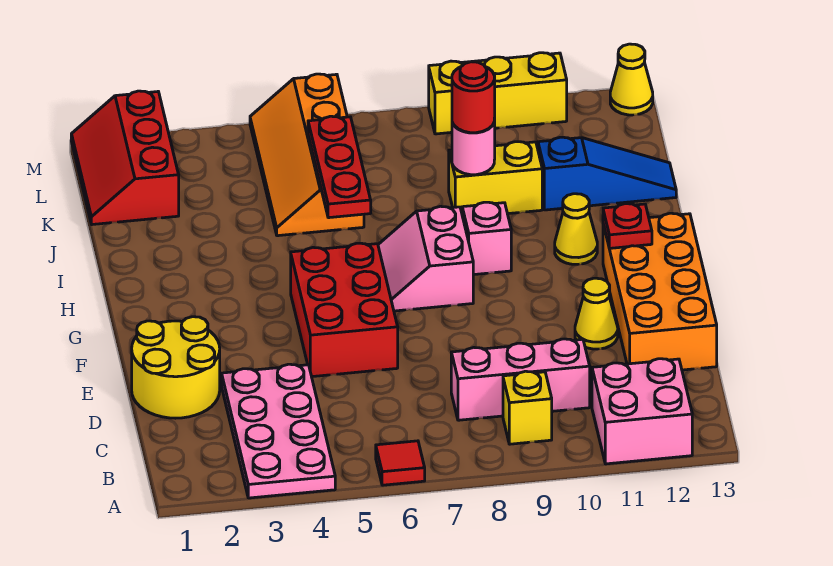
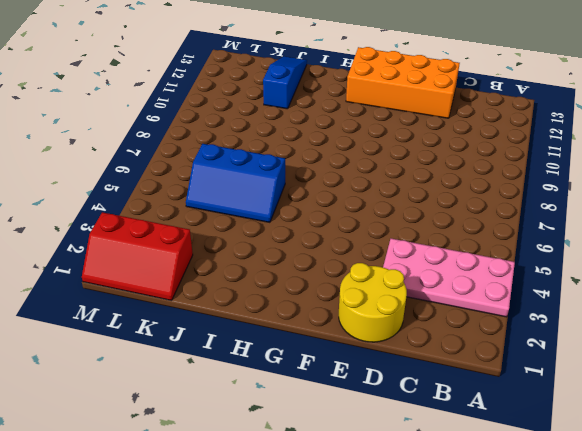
blue 2x3 slope [186,144,285,222] -> orange 2x4 slope [250,74,364,236]
none -> red 1x1 tile [376,441,425,485]
none -> pink 2x2 brick [592,359,692,464]
none -> yellow 1x1 brick [503,371,552,444]

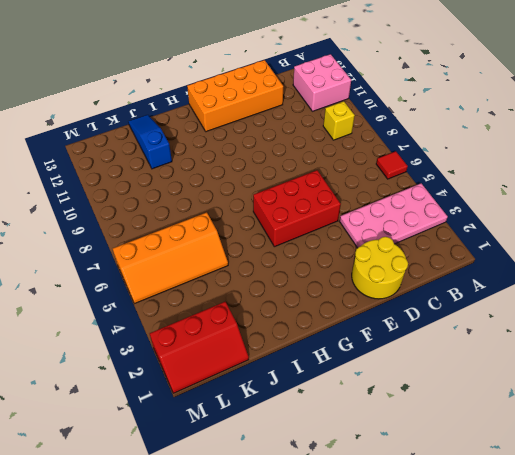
none -> pink 1x3 brick [451,339,590,420]
none -> yellow 1x1 cone [575,278,618,349]
none -> pink 2x2 slope [378,206,473,311]

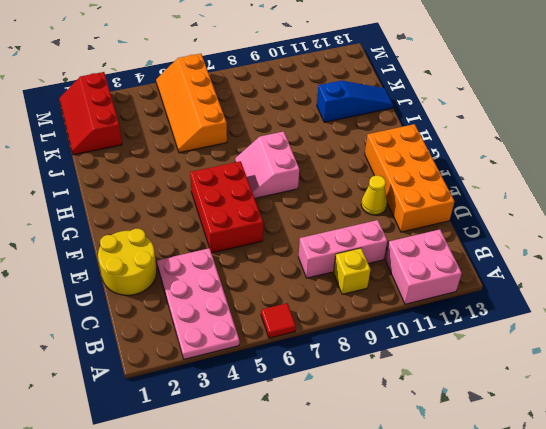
none -> pink 1x1 brick [462,202,511,275]
none -> yellow 1x1 cone [555,194,597,264]
none -> yellow 1x2 brick [449,142,542,214]

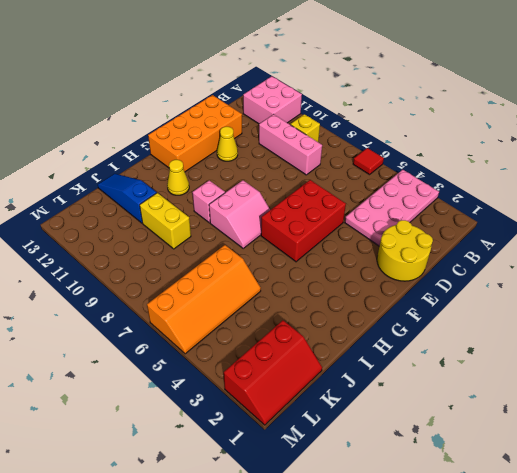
none -> yellow 1x3 brick [429,53,567,134]
none -> yellow 1x1 cone [610,44,653,115]
none -> red 1x1 plate [603,204,652,248]

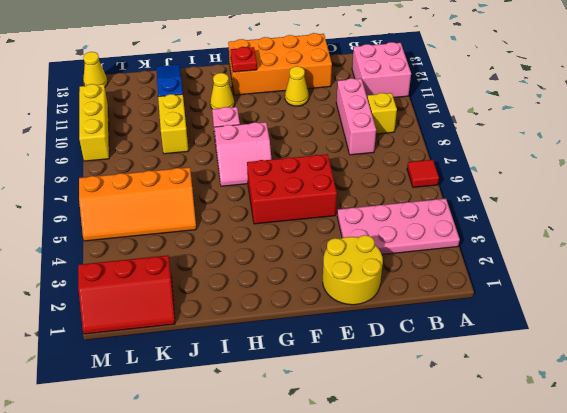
none -> red 1x3 plate [308,116,371,218]
none -> pink 1x1 round brick [452,119,495,175]
none -> red 1x1 round brick [452,62,495,133]

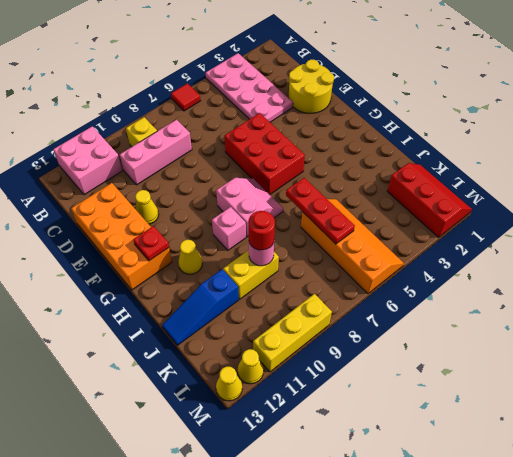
yellow 1x1 cone [238,349,264,384] -> none

